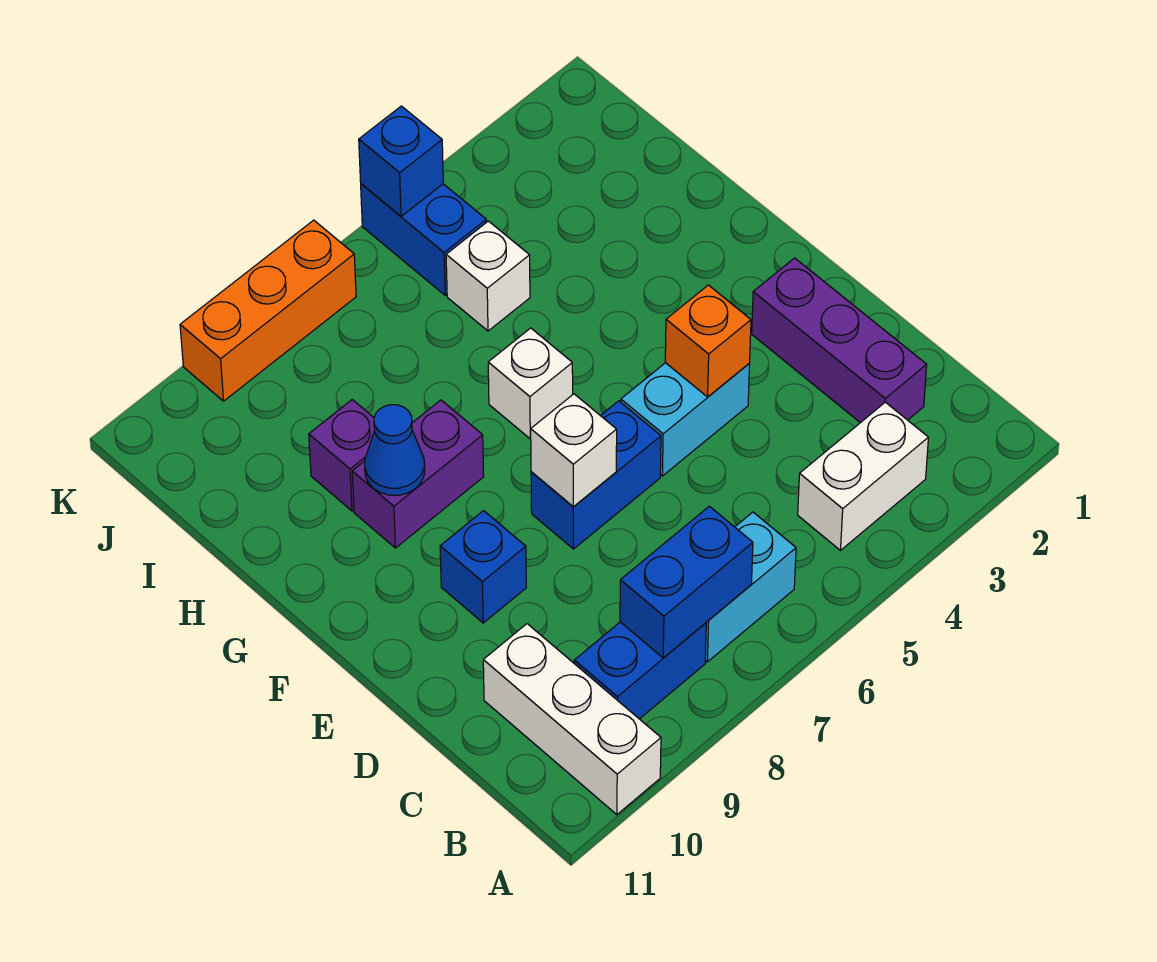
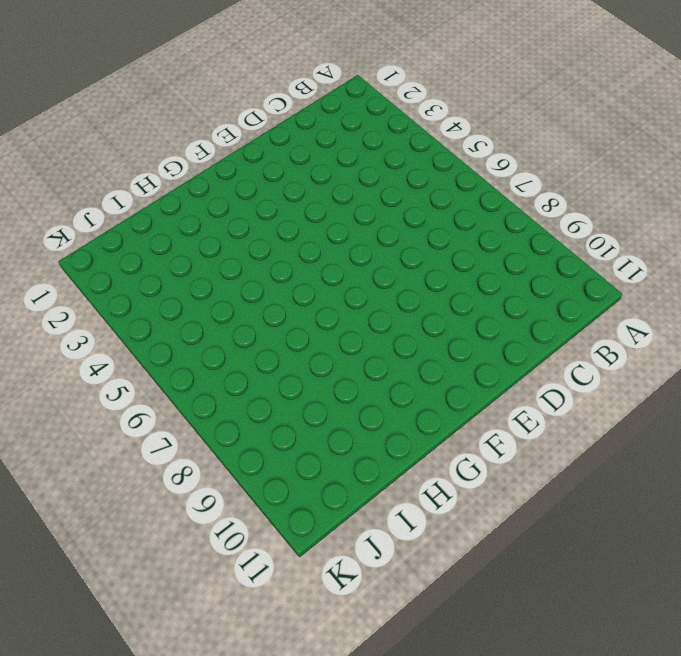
none -> white 1x3 brick [483,624,661,815]
none -> white 1x2 brick [798,402,928,550]
none -> cyan 1x2 brick [705,512,796,662]

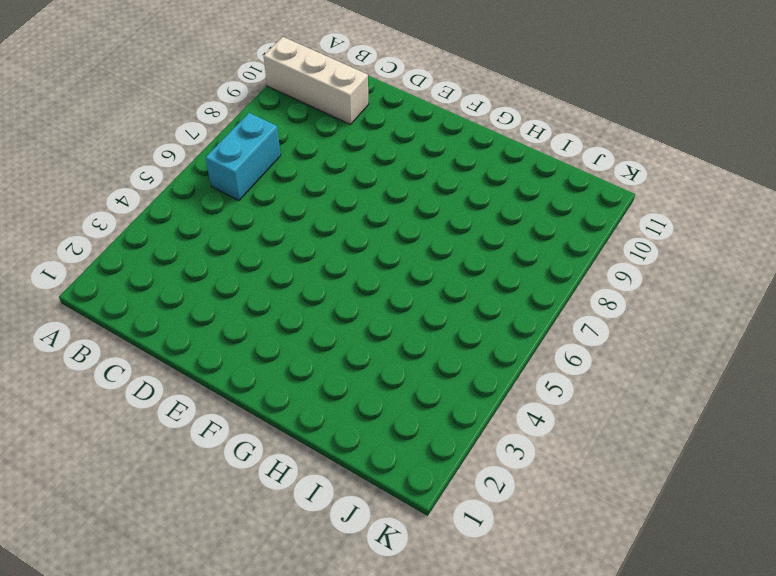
none -> white 1x2 brick [798,402,928,550]
none -> blue 1x2 brick [574,622,706,719]
none -> purple 1x3 brick [752,258,927,423]

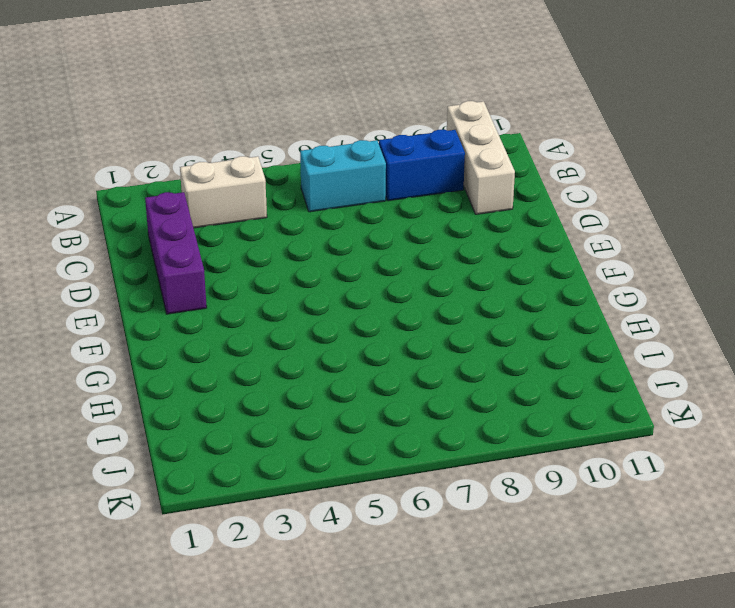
none -> cyan 1x2 brick [621,363,750,476]
none -> blue 1x2 brick [531,401,661,549]
none -> blue 1x1 brick [440,511,526,623]

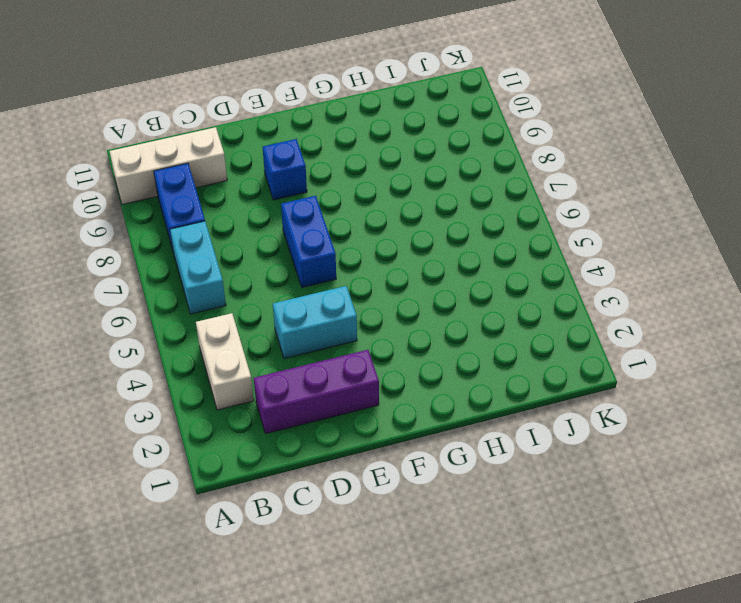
cyan 1x2 brick [273,286,357,359] -> cyan 1x2 brick turned to [621,363,750,476]
none -> white 1x1 brick [488,328,573,439]
none -> purple 1x2 brick [352,400,484,548]
none -> purple 1x1 brick [309,400,374,511]

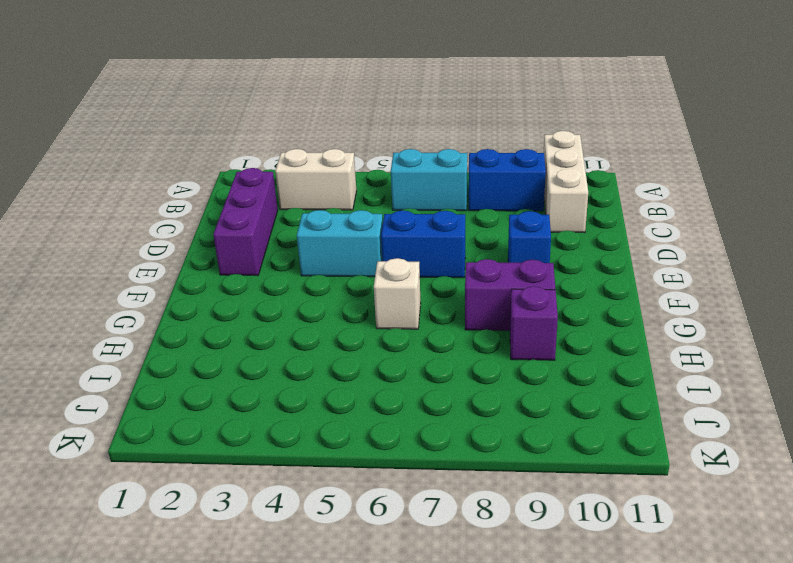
none -> white 1x1 brick [446,221,530,331]
none -> blue 1x2 brick [361,184,486,295]
none -> orange 1x3 brick [180,220,356,401]

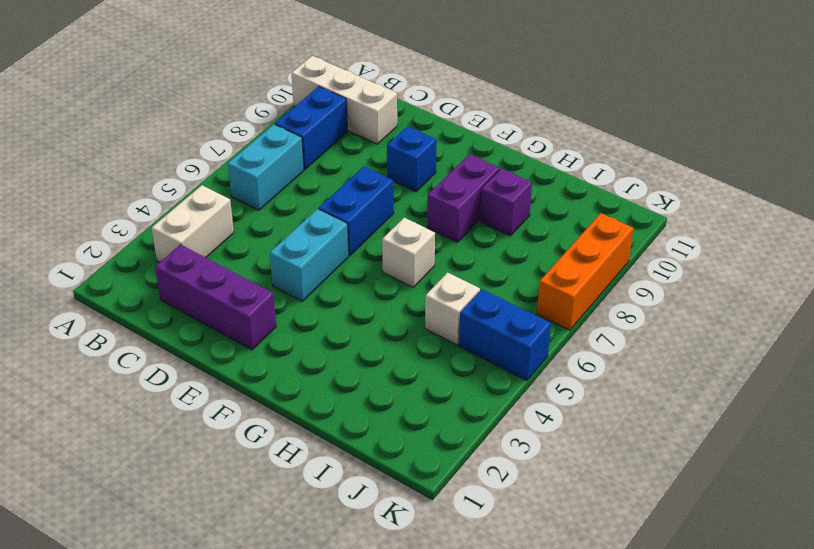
none -> blue 1x2 brick [620,506,753,658]
none -> orange 1x1 brick [665,285,751,397]
none -> white 1x1 brick [531,394,617,507]

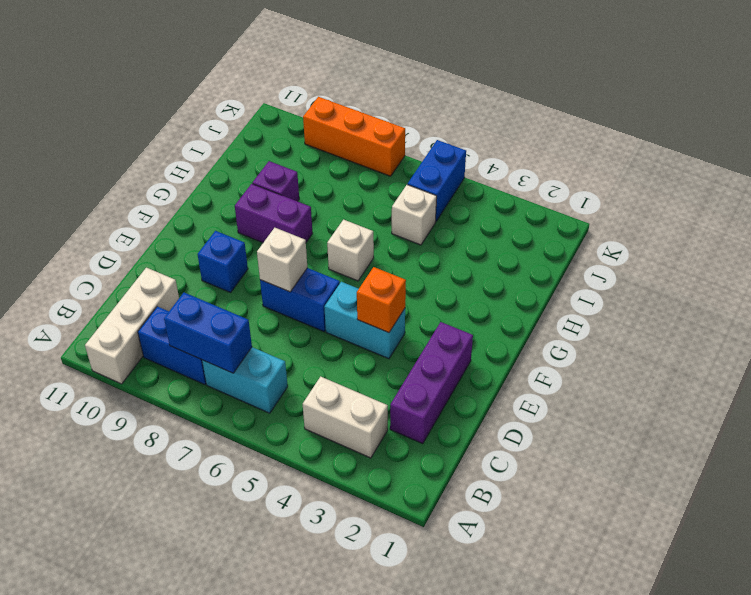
none -> blue 1x1 cone [365,405,425,495]
none -> blue 1x1 brick [359,106,443,216]

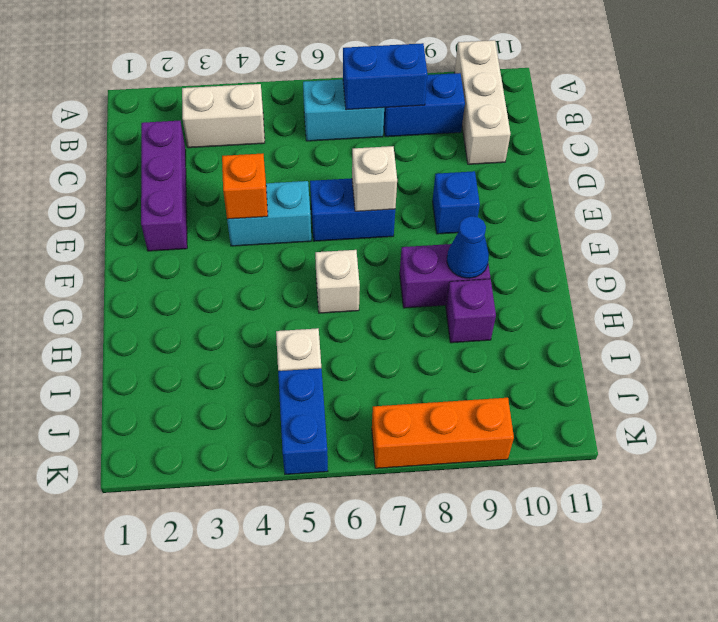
none -> blue 1x1 brick [359,106,443,216]

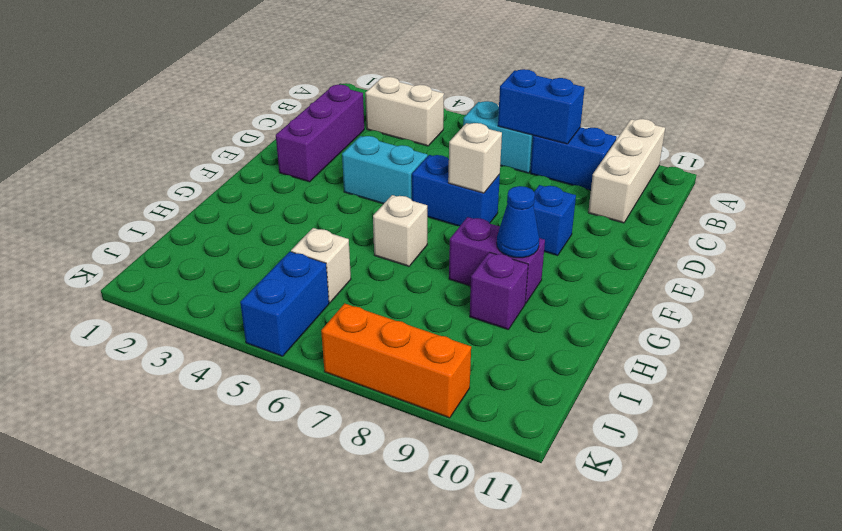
none -> orange 1x1 brick [665,285,751,397]
none -> blue 1x1 brick [359,106,443,216]

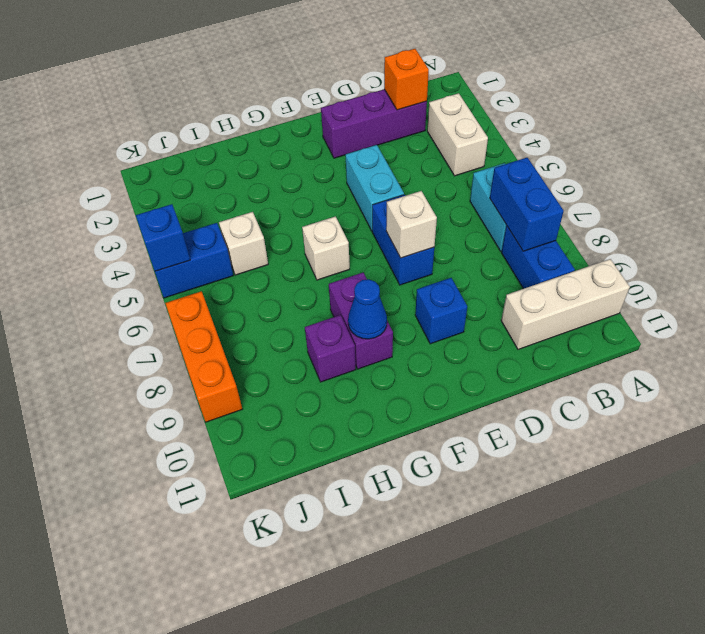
orange 1x1 brick [384,49,429,110] -> orange 1x1 brick moved to [665,285,751,397]

